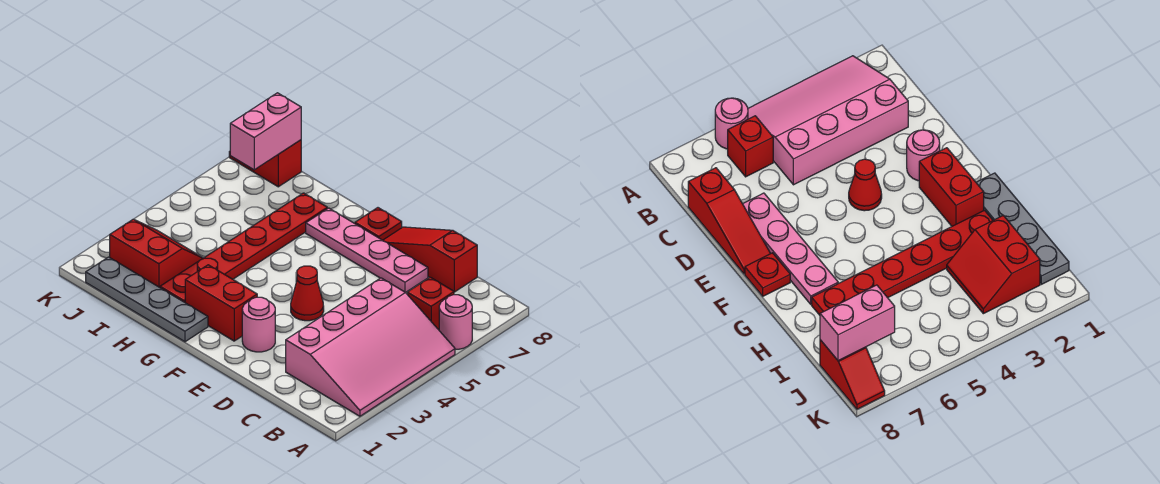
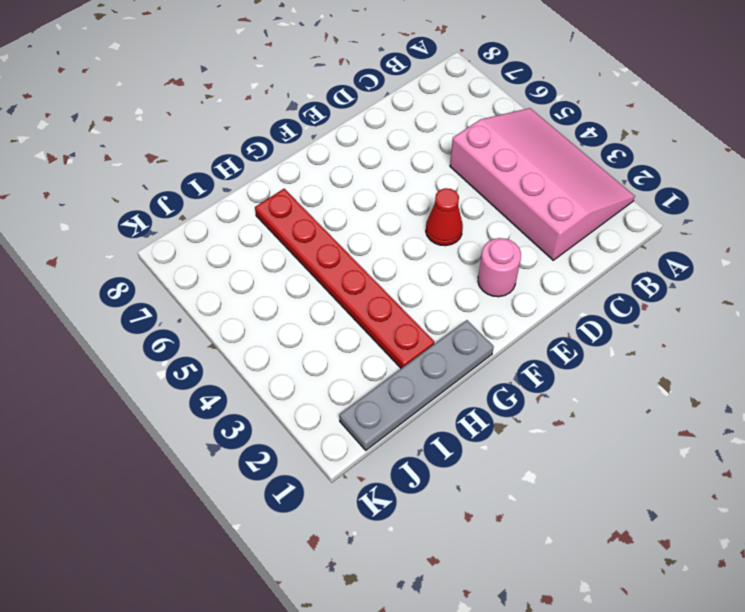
none -> pink 1x1 round brick [439,295,472,349]
none -> red 1x1 brick [407,277,454,330]
none -> red 1x3 slope [383,227,477,292]

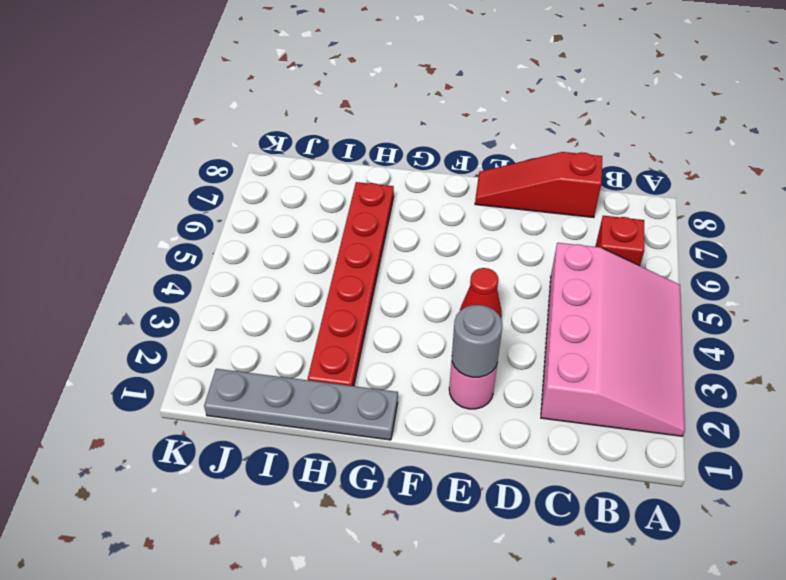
grey 1x1 round brick [452,305,503,377] -> none
none -> pink 1x1 round brick [439,295,472,349]
none -> pink 1x4 plate [306,208,428,293]
none -> red 1x2 brick [185,265,257,341]

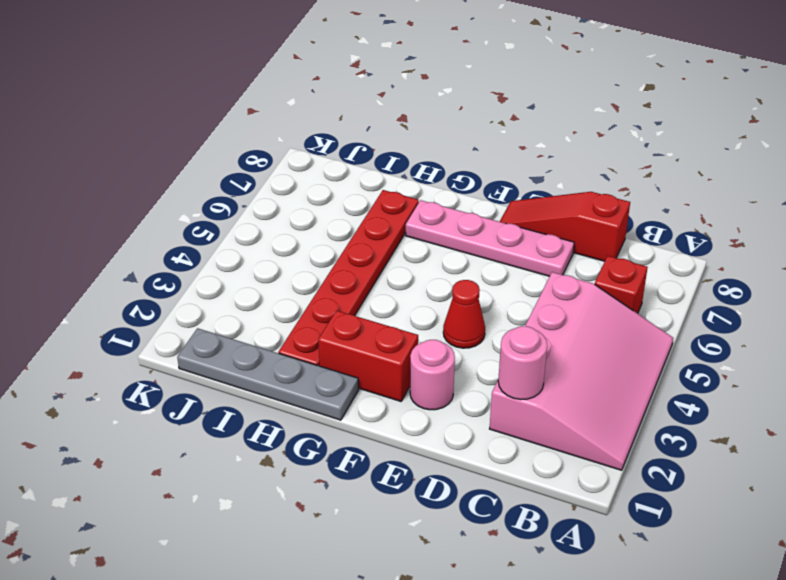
pink 1x1 round brick [498,326,547,400] -> pink 1x1 round brick moved to [439,295,472,349]
none -> red 1x1 plate [355,208,402,240]
none -> red 2x2 slope [110,219,203,287]
none -> red 1x2 slope [229,140,301,187]

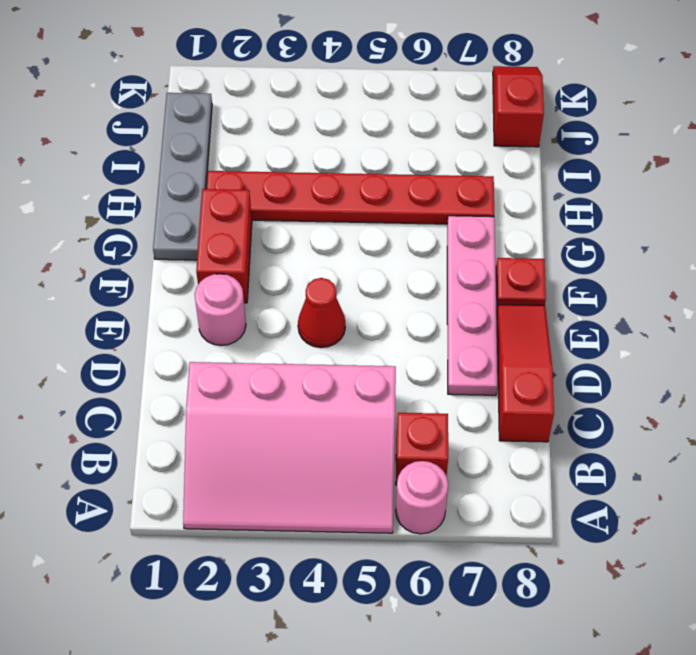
none -> red 2x2 slope [110,219,203,287]
none -> pink 1x2 brick [230,93,301,170]

